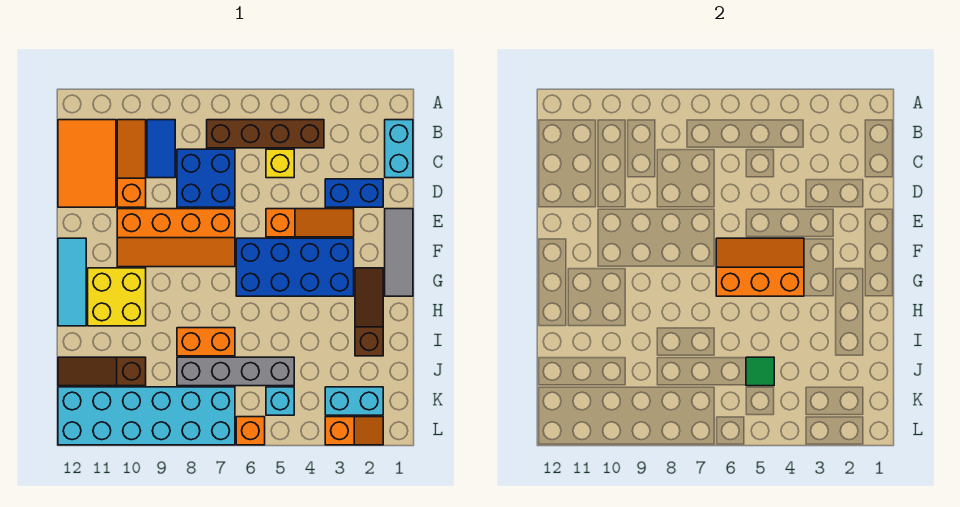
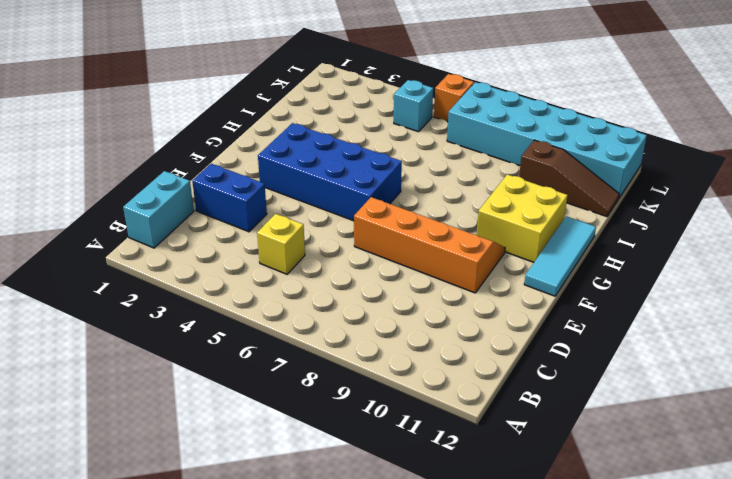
none -> brown 1x4 brick [207,120,324,148]
none -> blue 1x2 tile [147,120,175,178]
none -> orange 1x3 slope [117,120,146,207]

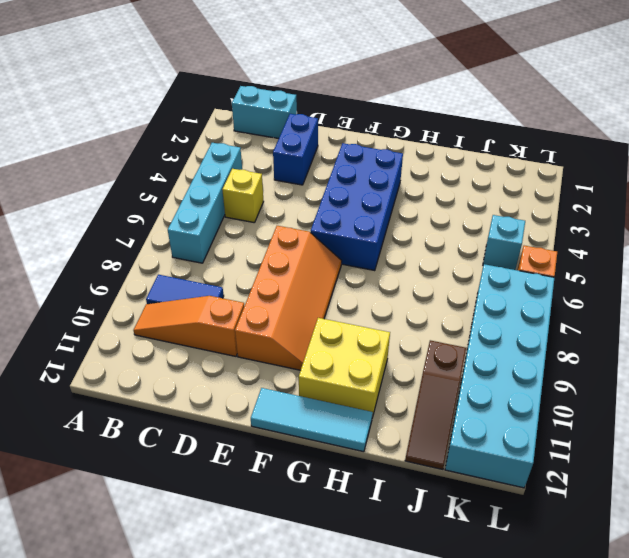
cyan 1x4 brick [168,143,242,263] -> brown 1x4 brick [207,120,324,148]
none -> orange 2x3 tile [58,120,116,207]
none -> blue 2x2 brick [177,149,235,207]
none -> grey 1x3 tile [385,209,413,296]

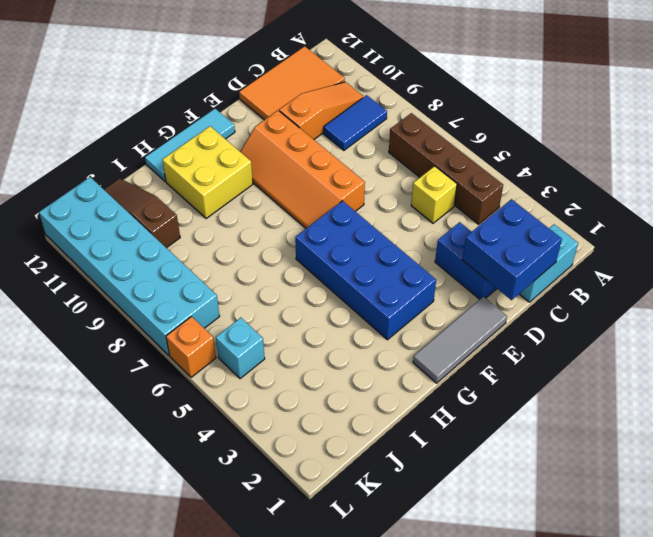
blue 2x2 brick [462,199,562,300] -> blue 2x2 brick moved to [177,149,235,207]
none -> orange 1x3 slope [266,209,354,237]
none -> brown 1x3 slope [355,268,383,356]
none -> orange 1x2 brick [177,328,235,356]

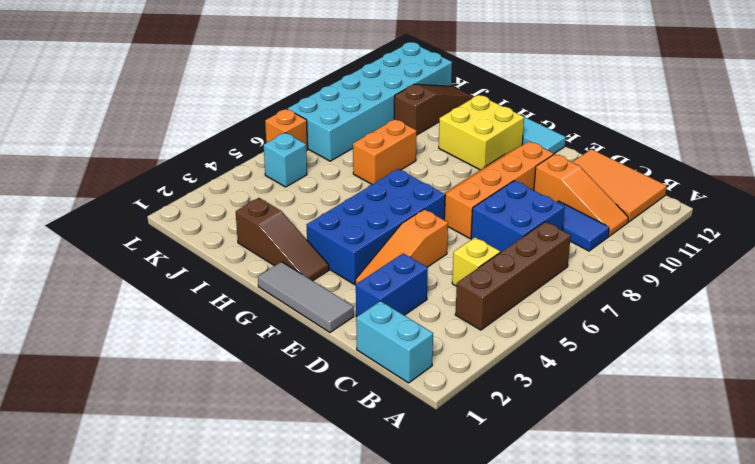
none -> grey 1x4 brick [177,357,294,386]
none -> cyan 1x2 brick [325,387,383,415]
none -> orange 1x2 slope [325,417,383,445]

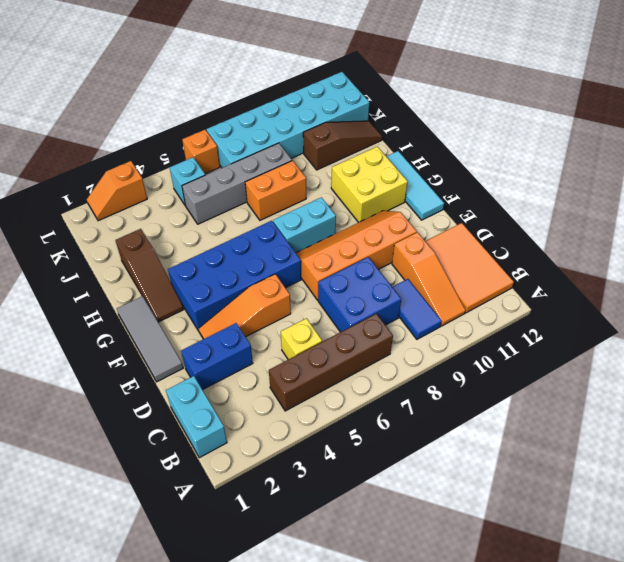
cyan 1x2 brick [273,197,336,253] -> cyan 1x2 brick moved to [325,387,383,415]
none -> orange 2x3 slope [716,238,804,296]
none -> green 1x1 tile [746,357,774,386]

